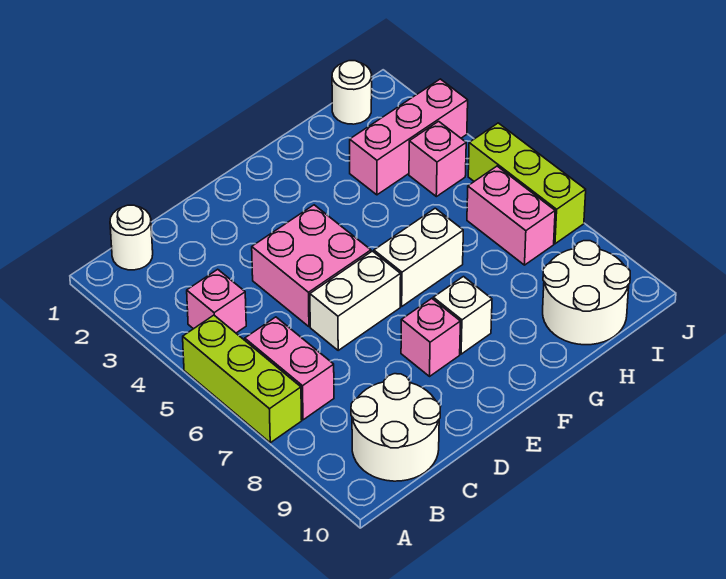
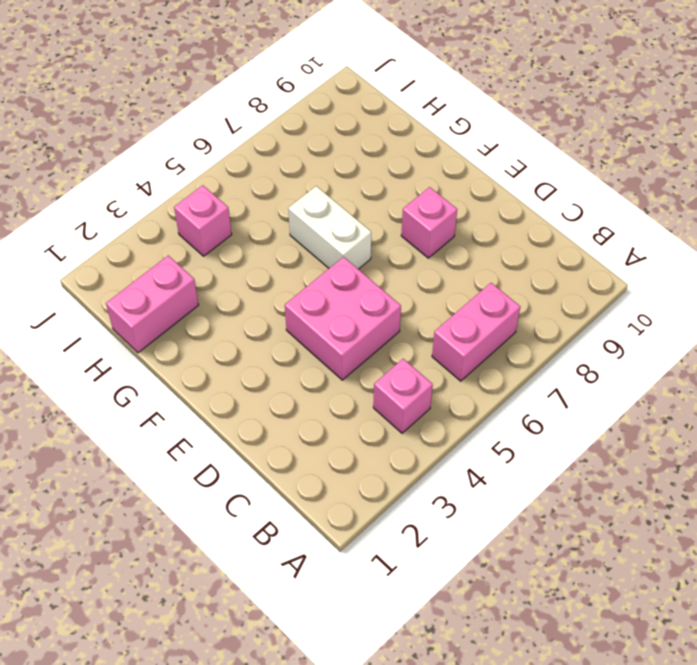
pink 1x2 brick [106,256,199,353] -> pink 1x2 brick moved to [467,166,555,265]
none -> lime 1x3 brick [183,315,302,443]
none -> white 1x1 round brick [110,205,153,270]
none -> white 2x2 round brick [351,374,441,481]

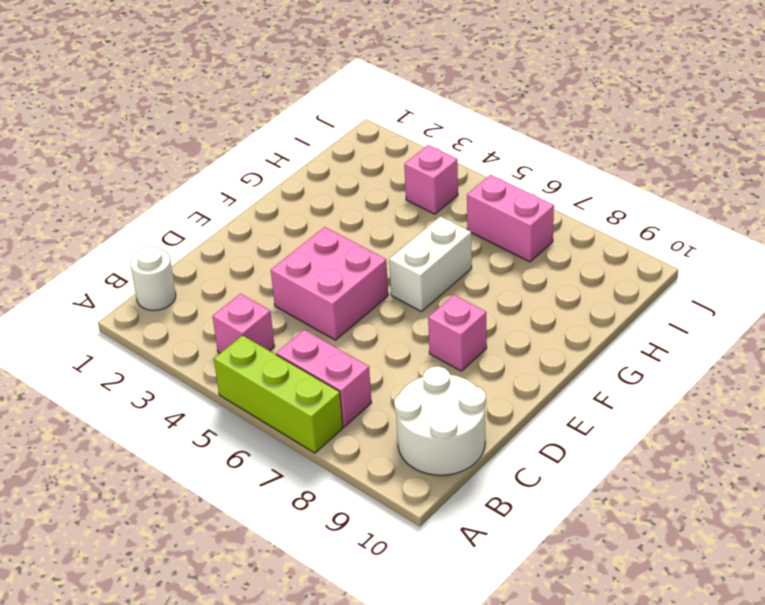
none -> white 1x2 brick [310,251,401,350]
none -> white 1x1 brick [433,277,492,354]
none -> pink 1x3 brick [350,79,468,195]

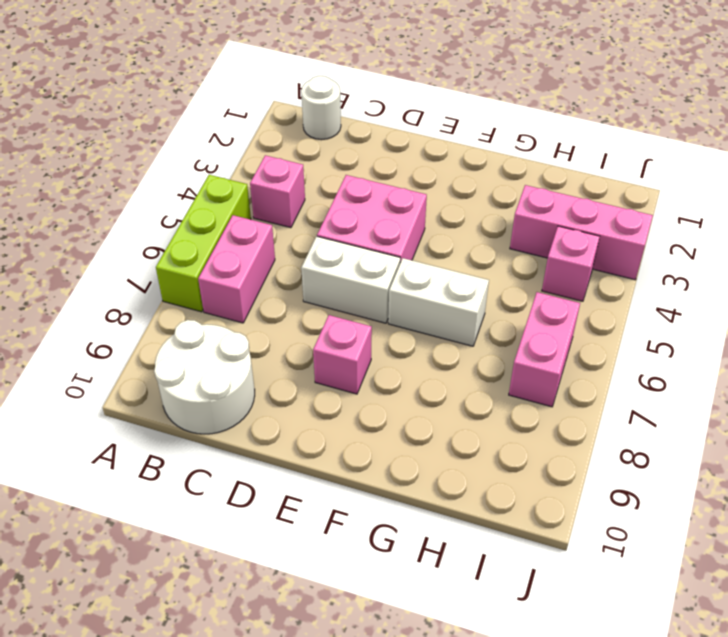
none -> white 1x1 brick [433,277,492,354]
none -> white 2x2 round brick [543,241,630,345]
none -> white 1x1 round brick [332,61,372,124]

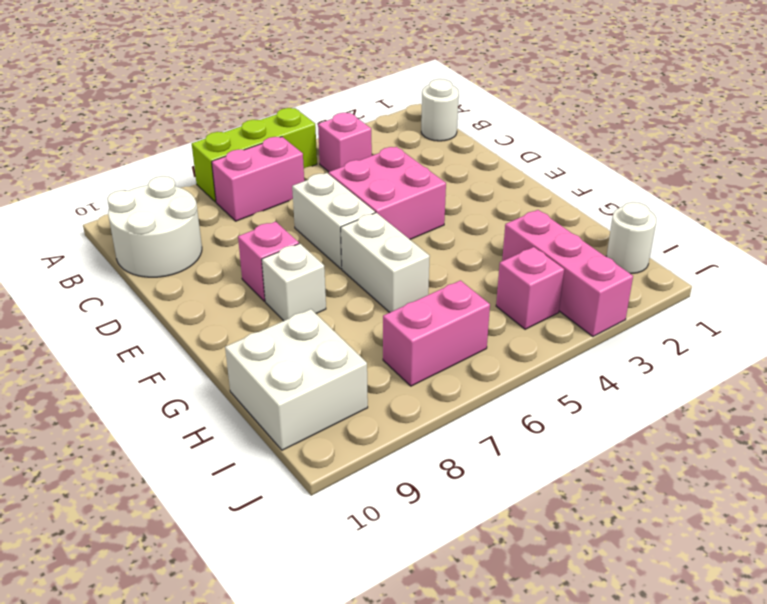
white 2x2 brick [225,309,368,450] -> white 2x2 round brick [543,241,630,345]
none -> lime 1x3 brick [468,123,586,244]

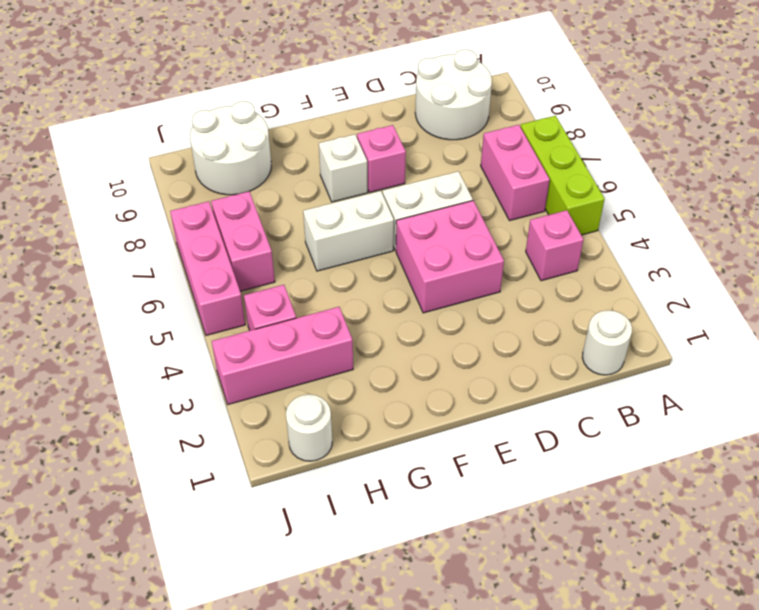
pink 1x3 brick [170,201,245,335] -> lime 1x3 brick [468,123,586,244]

